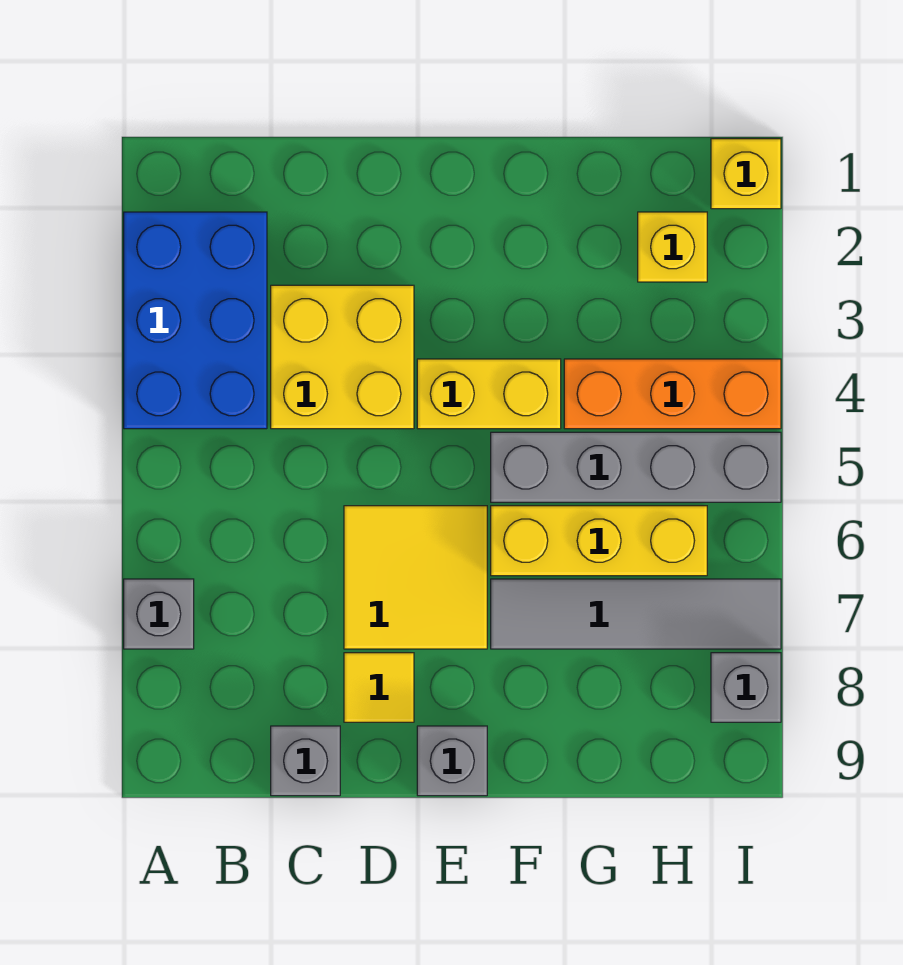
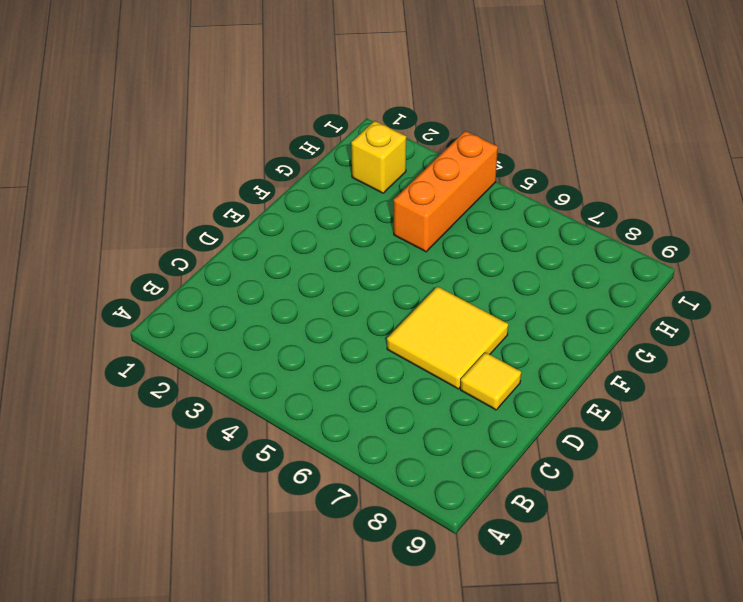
none -> blue 2x3 brick [124,212,267,429]
none -> grey 1x1 brick [124,579,194,649]
none -> yellow 2x2 brick [271,285,414,429]

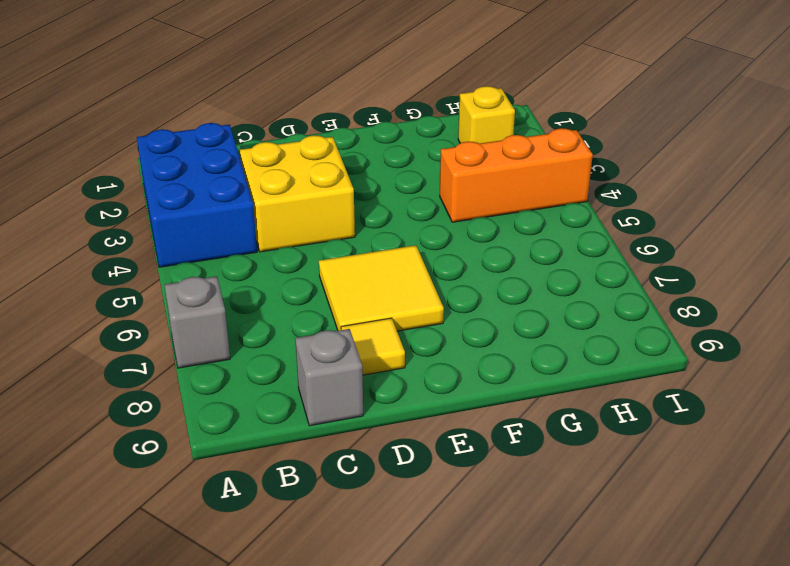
none -> yellow 1x2 brick [417,359,561,429]
none -> grey 1x1 brick [417,726,487,796]
none -> grey 1x4 brick [491,432,781,502]

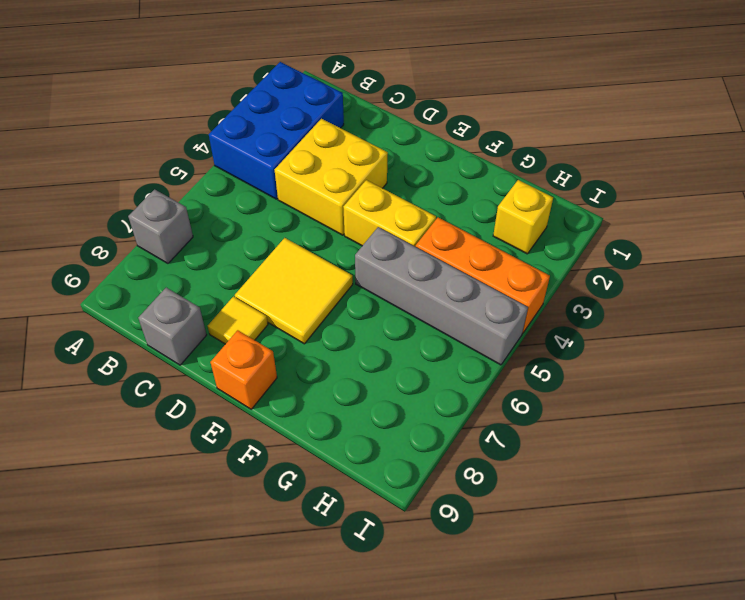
orange 1x1 brick [210,330,277,409] -> grey 1x1 brick [417,726,487,796]
none -> yellow 1x3 brick [491,506,707,576]
none -> grey 1x4 tile [491,579,781,649]
none -> yellow 1x1 brick [711,139,781,209]

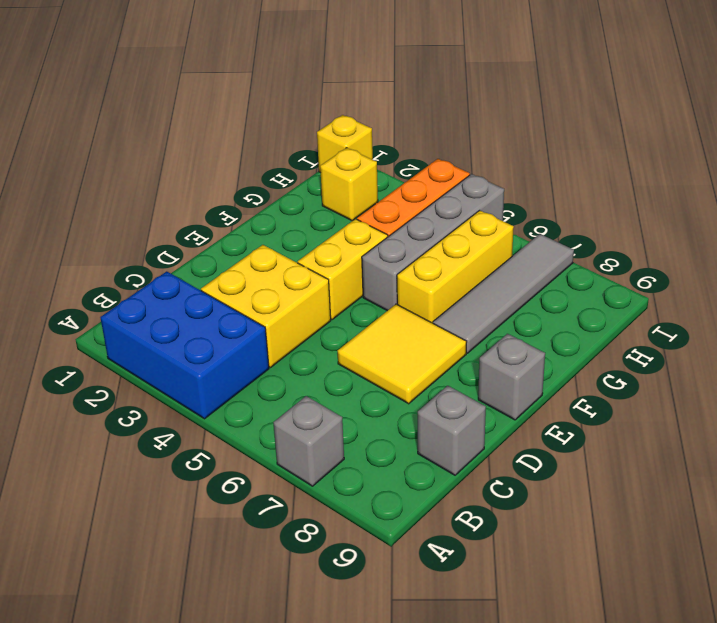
none -> yellow 1x1 tile [344,653,414,722]
none -> grey 1x1 brick [711,653,781,722]

